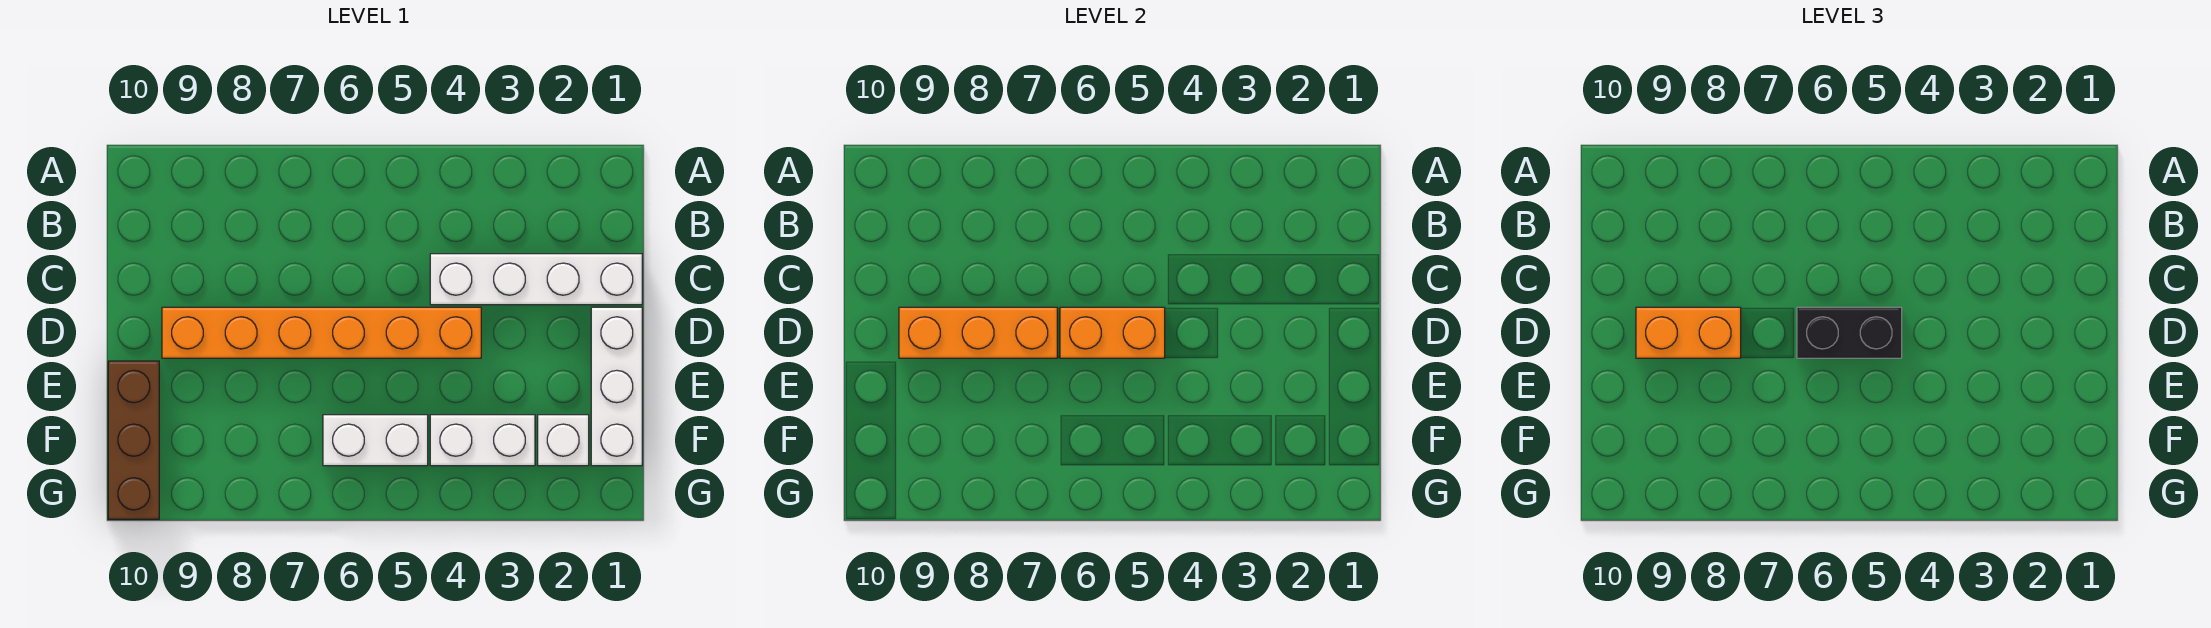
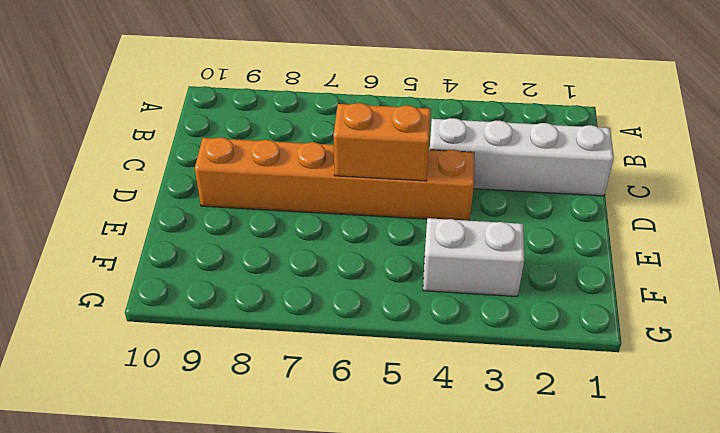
none -> white 1x3 brick [591,307,642,466]
none -> brown 1x3 brick [108,361,159,519]

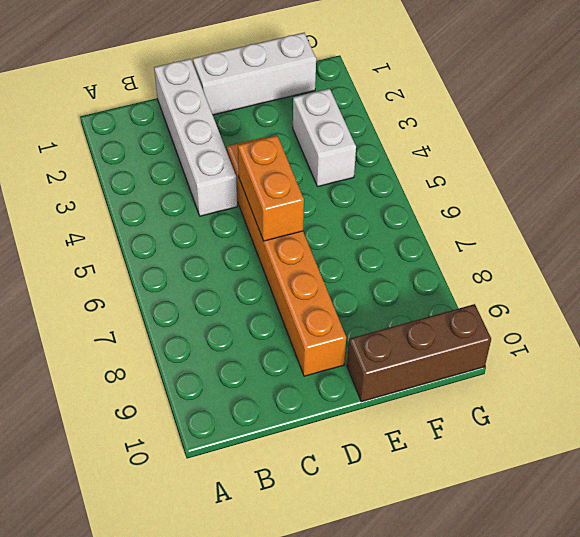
none -> white 1x1 brick [538,415,589,466]
none -> white 1x2 brick [323,415,428,466]

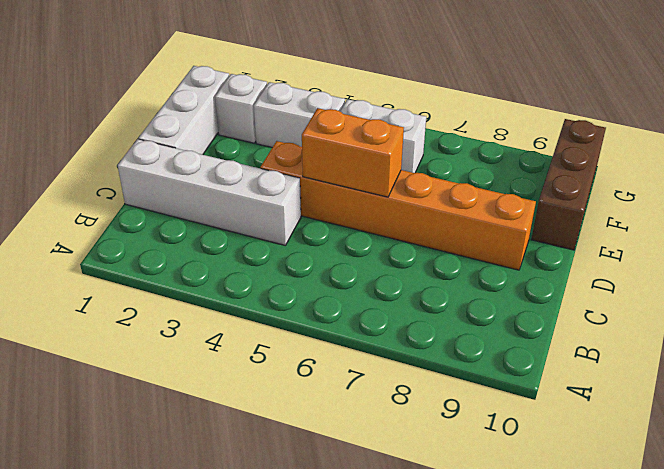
none -> orange 1x3 brick [899,307,1057,358]
none -> black 1x2 brick [1797,307,1902,358]

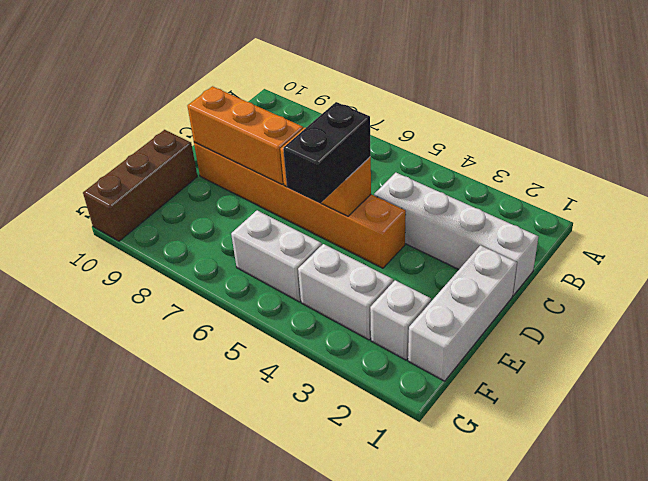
black 1x2 brick [283,102,371,204] -> black 1x2 brick turned to [1797,307,1902,358]
none -> orange 1x2 brick [1636,307,1741,358]

